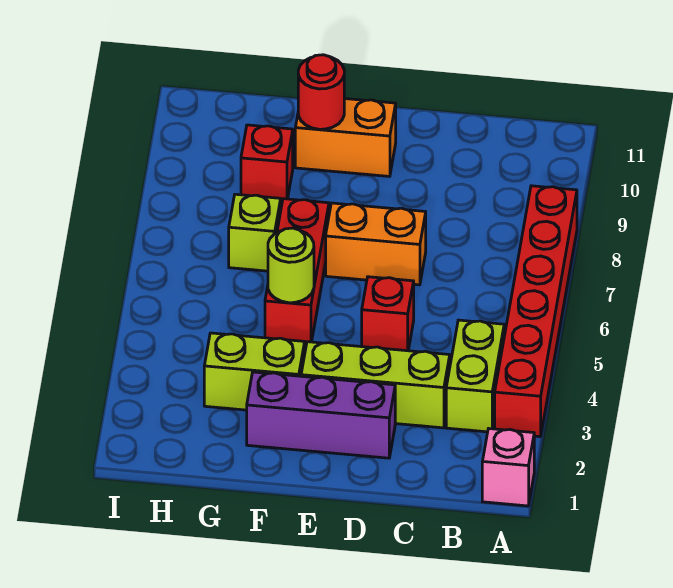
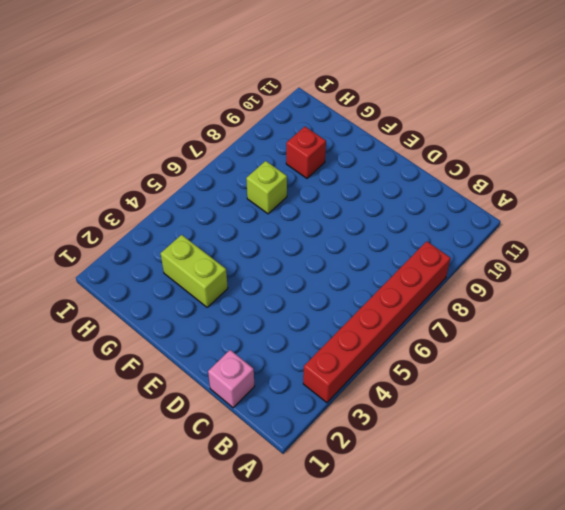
pink 1x1 brick [208,350,255,408] -> pink 1x1 brick moved to [482,429,534,506]
none -> lime 1x2 brick [446,320,504,432]
none -> lime 1x3 brick [301,342,450,428]
none -> purple 1x3 brick [247,372,395,458]

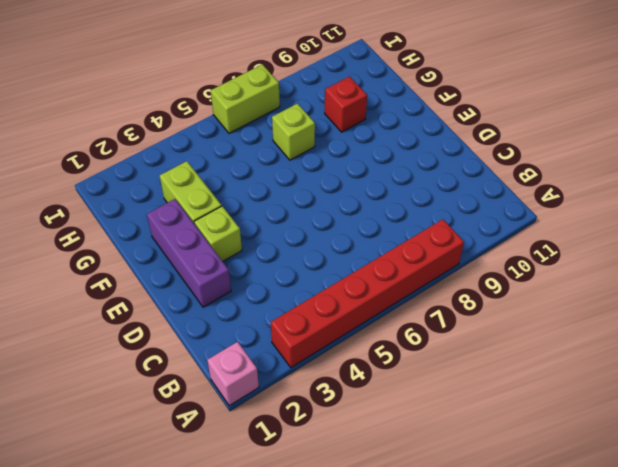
lime 1x1 brick [194,206,242,261] -> lime 1x3 brick [301,342,450,428]
lime 1x2 brick [211,64,280,133] -> lime 1x2 brick moved to [446,320,504,432]
none -> red 1x1 brick [362,277,414,351]
none -> orange 1x2 brick [326,203,426,285]
none -> orange 1x2 brick [295,99,396,176]

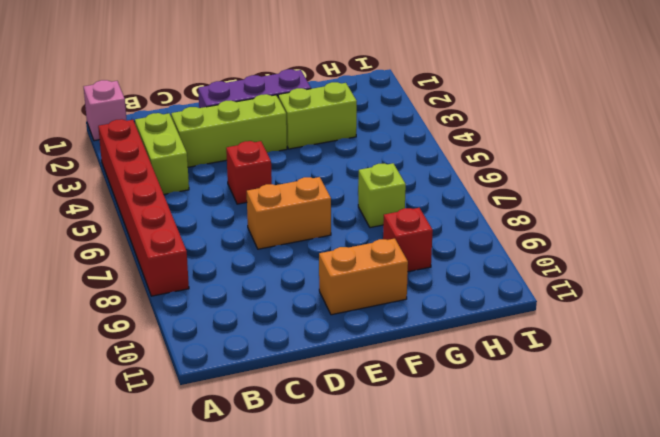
none -> red 1x3 brick [265,199,329,345]
none -> lime 1x1 round brick [268,228,314,303]
none -> red 1x1 round brick [298,55,344,129]

